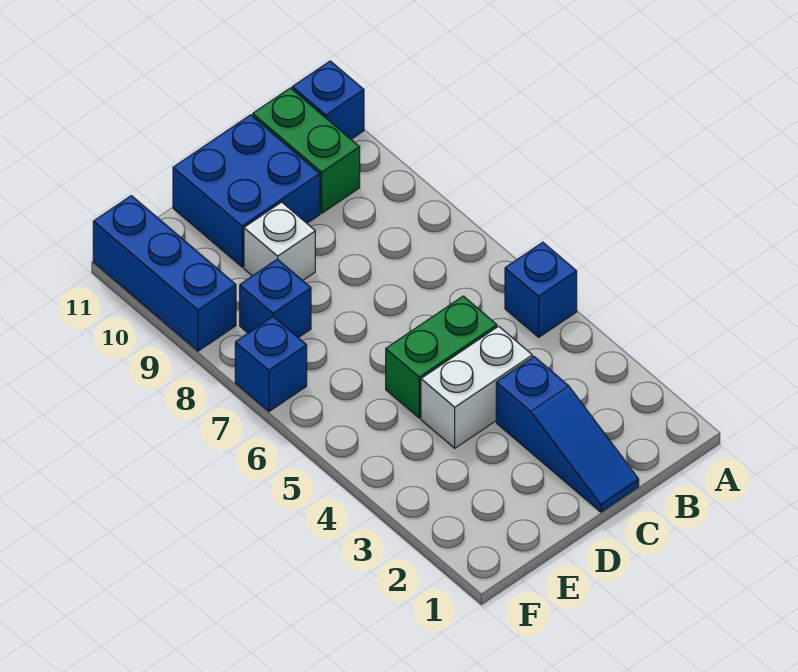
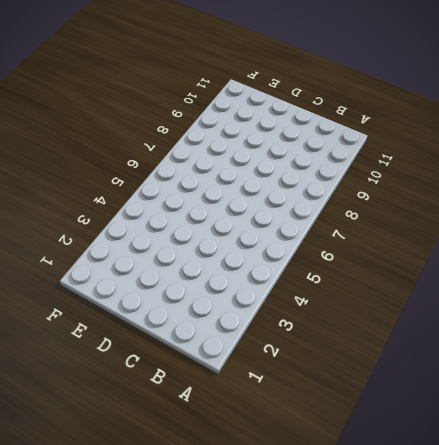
none -> blue 1x1 brick [505,242,577,337]
none -> blue 1x1 brick [292,61,364,139]

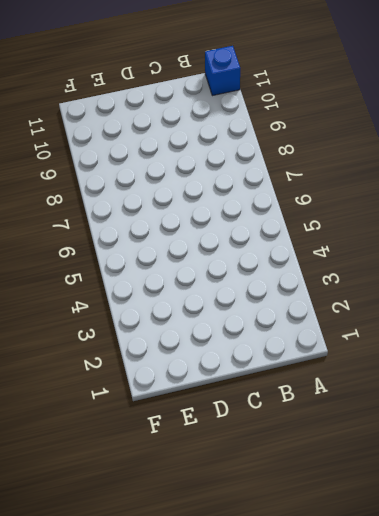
none -> blue 1x1 brick [505,242,577,337]
none -> green 1x2 brick [253,88,360,213]

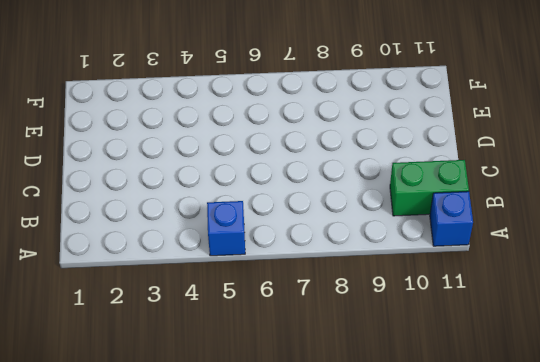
none -> blue 1x3 slope [496,357,639,512]
none -> white 1x2 brick [421,326,532,448]

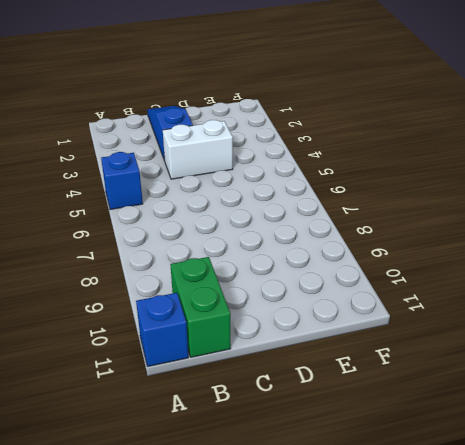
none -> green 1x2 brick [386,296,497,418]
none -> blue 2x2 brick [173,115,320,267]

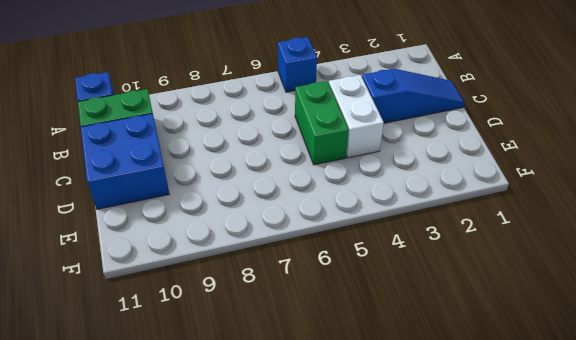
none -> white 1x1 brick [244,202,315,281]
none -> blue 1x1 brick [240,259,311,338]

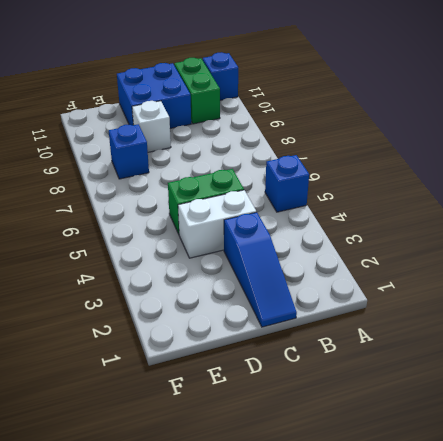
none -> blue 1x1 brick [235,317,307,411]
none -> blue 1x3 brick [93,196,236,351]

